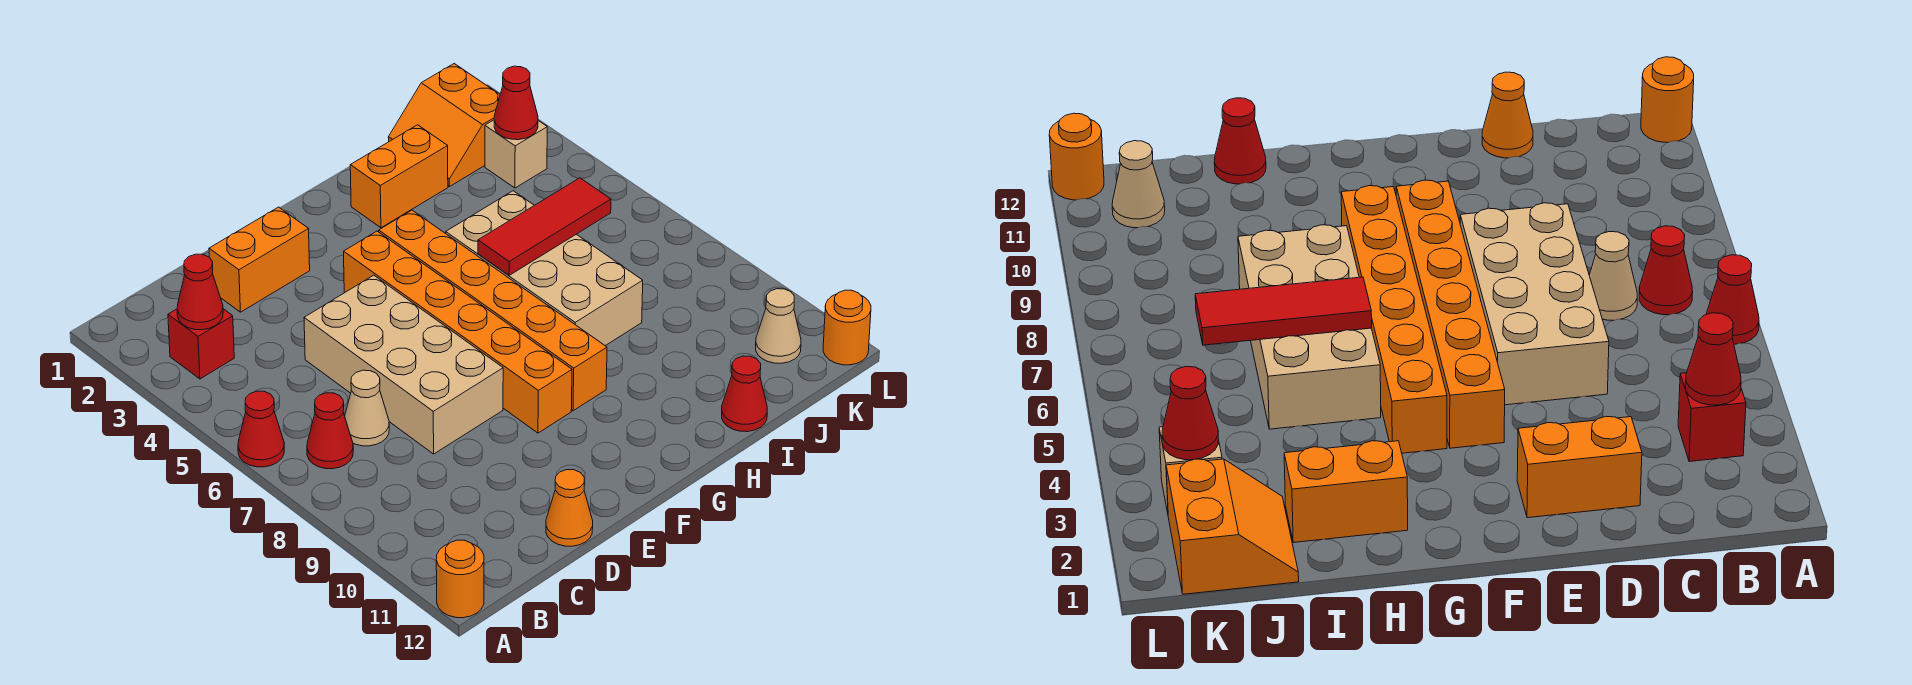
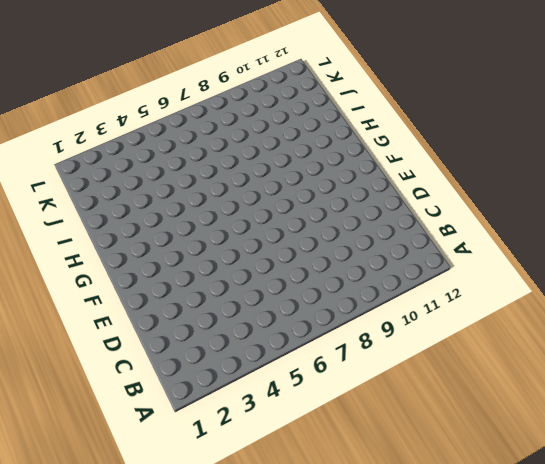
none -> red 1x1 cone [238,391,284,467]
none -> orange 1x1 round brick [436,540,484,618]
none -> red 1x1 brick [168,309,234,379]

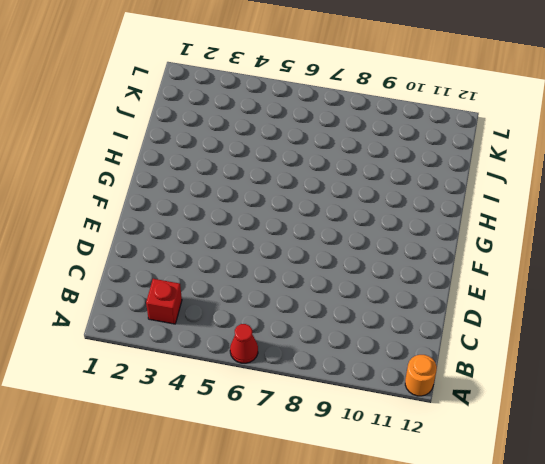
none -> red 1x1 cone [307,393,353,469]
none -> tan 1x1 cone [345,370,389,446]
none -> orange 1x2 brick [209,207,310,312]

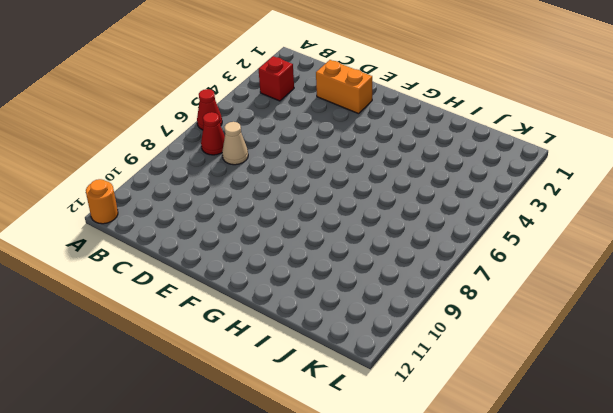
none -> tan 2x4 brick [304,275,503,454]
none -> orange 1x1 cone [546,470,593,546]
none -> orange 1x6 brick [344,231,572,433]

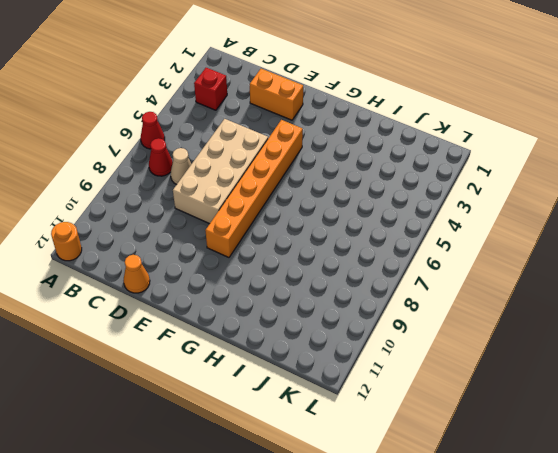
none -> orange 1x6 brick [379,210,607,411]
none -> orange 1x2 brick [350,125,448,228]
none -> tan 2x4 brick [446,191,643,346]

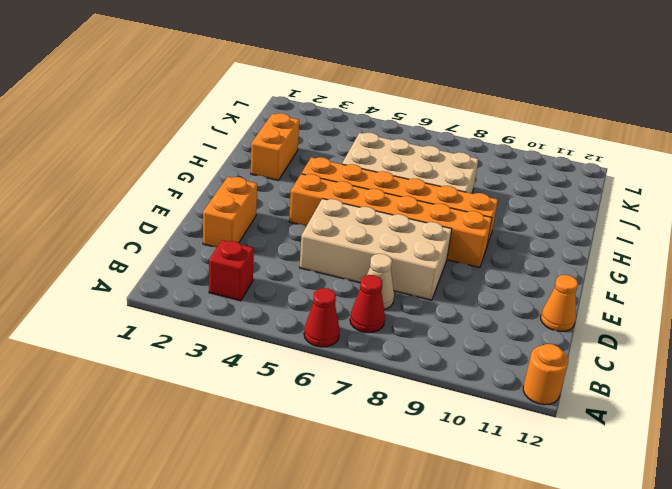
none -> red 1x1 cone [722,356,767,432]
none -> orange 2x2 slope [388,64,500,187]
none -> tan 1x1 brick [485,120,547,188]

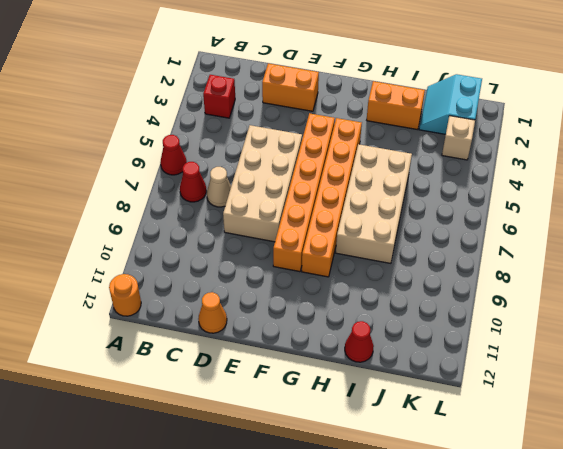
cyan 2x2 slope [419,74,482,134] -> orange 2x2 slope [388,64,500,187]
none -> tan 1x1 cone [756,289,801,363]
none -> orange 1x1 round brick [823,290,871,365]
none -> red 1x1 cone [177,254,223,330]

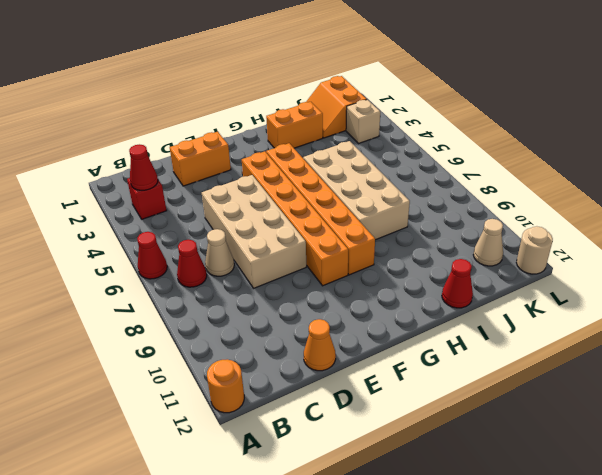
tan 1x1 round brick [516,226,553,274] -> orange 1x1 round brick [823,290,871,365]
none -> red 1x3 tile [478,178,611,275]
none -> red 1x1 cone [494,66,538,140]

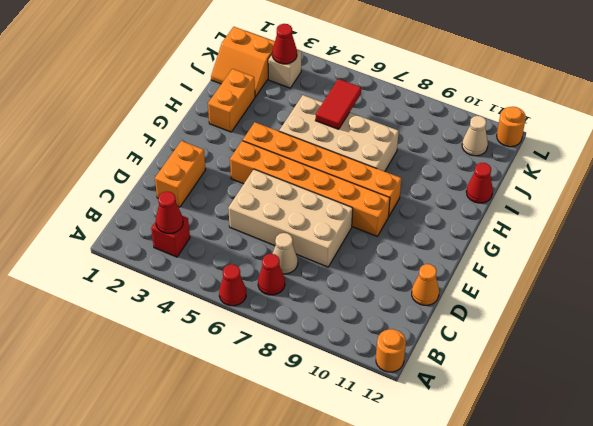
red 1x2 tile [316,79,361,129] -> red 1x3 tile [478,178,611,275]

